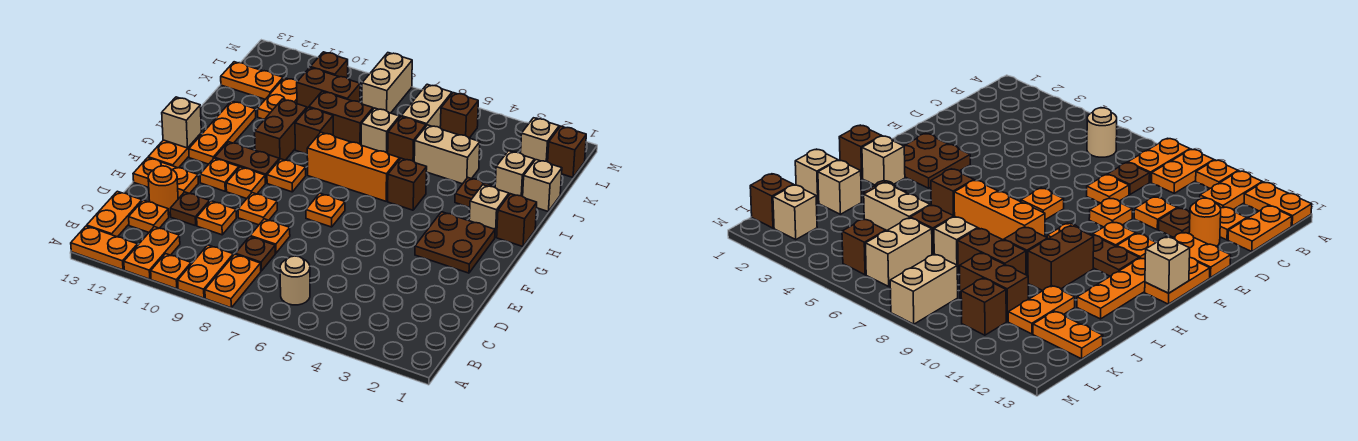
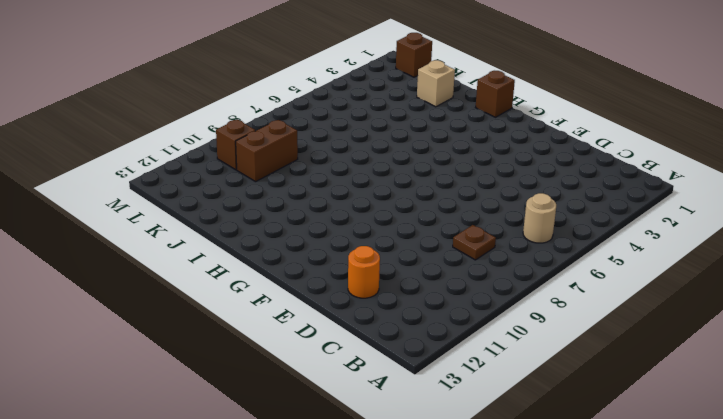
none -> orange 1x2 plate [205,254,261,308]
none -> orange 1x2 plate [178,245,233,298]
none -> orange 1x1 plate [151,254,191,289]
none -> orange 1x2 plate [124,227,180,279]

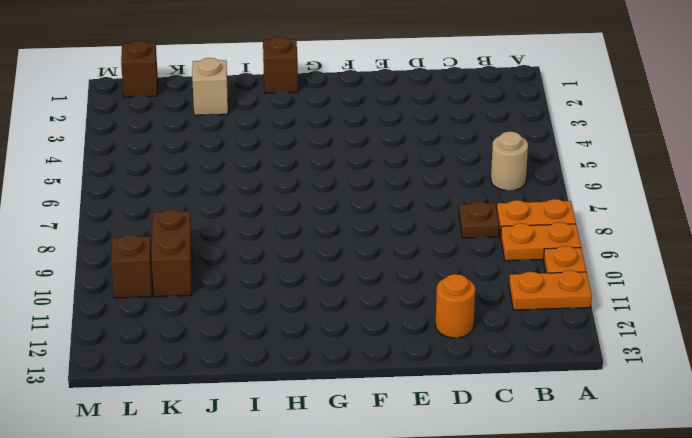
none -> orange 1x2 plate [71,226,138,270]
none -> orange 1x2 plate [87,191,142,237]
none -> orange 1x1 plate [129,200,169,232]
none -> orange 1x1 plate [250,219,290,253]

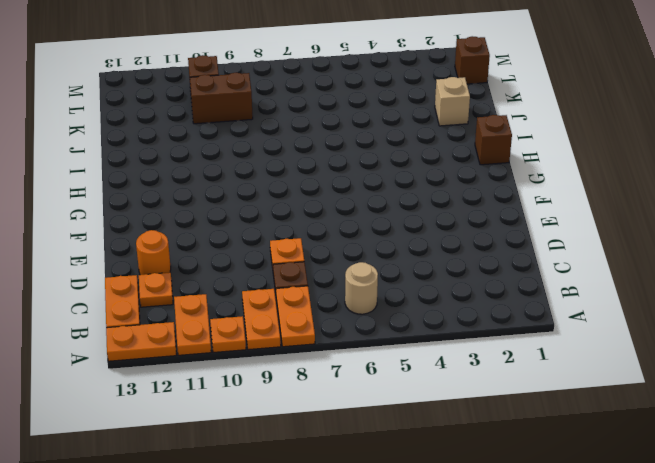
none -> orange 1x1 plate [197,201,236,235]
none -> brown 1x1 plate [170,192,210,226]
none -> orange 1x1 plate [238,193,277,225]
none -> orange 1x2 plate [133,158,198,198]

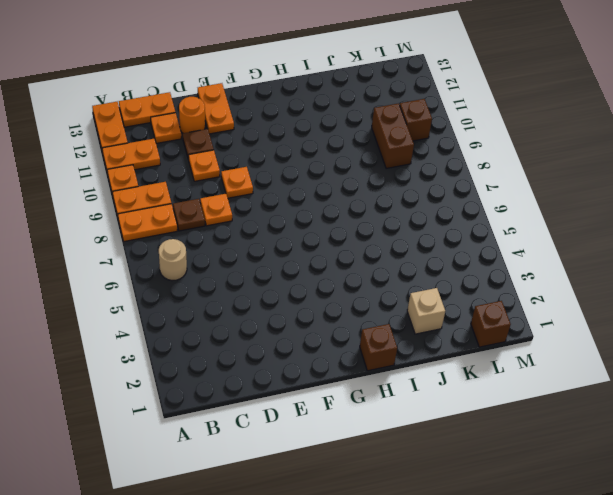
none -> brown 2x2 plate [415,212,495,273]
none -> orange 1x1 plate [306,193,345,227]
none -> orange 1x1 plate [226,167,265,199]
none -> orange 1x1 plate [200,158,239,191]

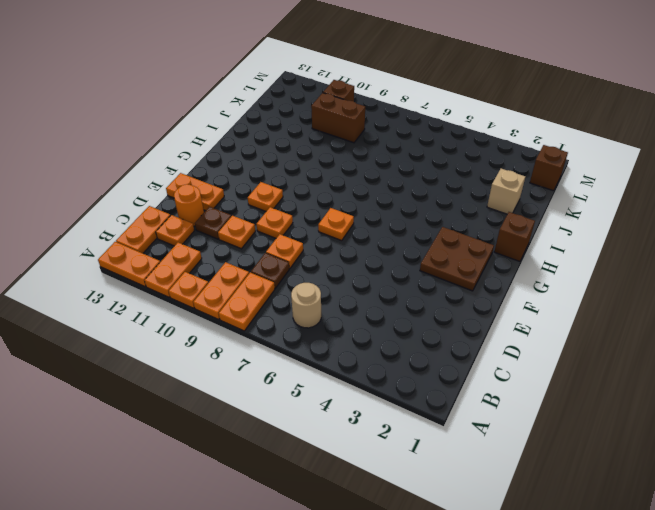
none -> orange 1x1 plate [200,158,239,191]
none -> orange 1x2 plate [148,134,201,168]
none -> orange 1x1 plate [267,159,306,192]
none -> brown 1x2 plate [215,142,279,183]

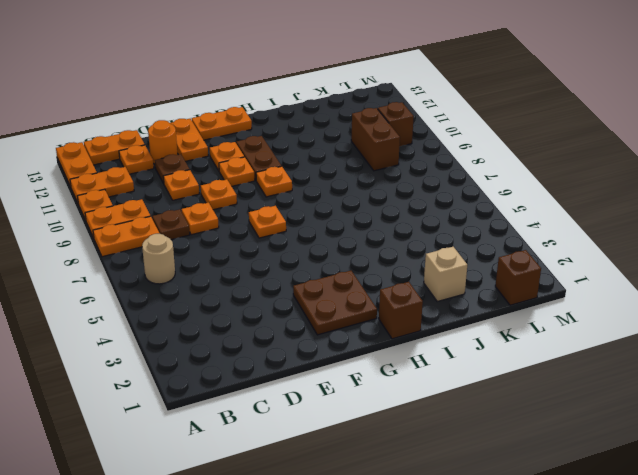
none -> orange 1x3 plate [189,101,256,164]
none -> tan 1x1 brick [469,185,509,237]
none -> brown 1x1 brick [388,158,427,210]
none -> orange 1x3 brick [307,132,399,201]

